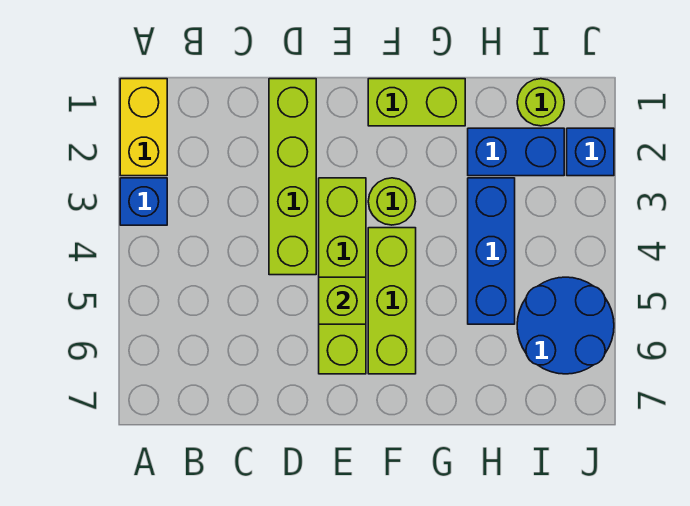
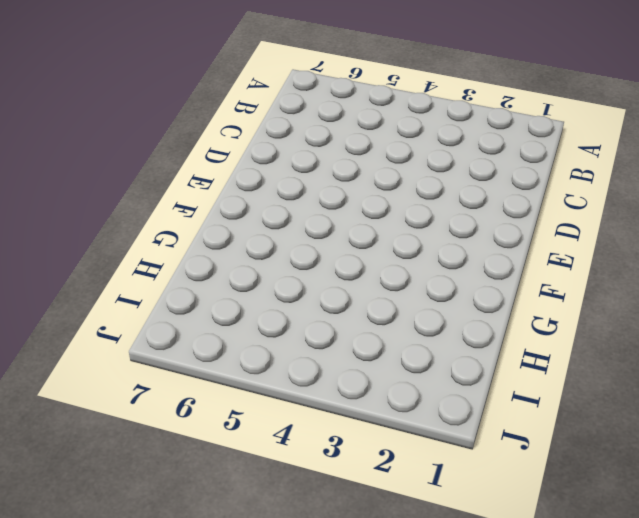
none -> yellow 1x2 brick [120,79,167,176]
none -> blue 1x1 brick [120,178,167,225]
none -> lime 1x4 brick [269,79,316,275]

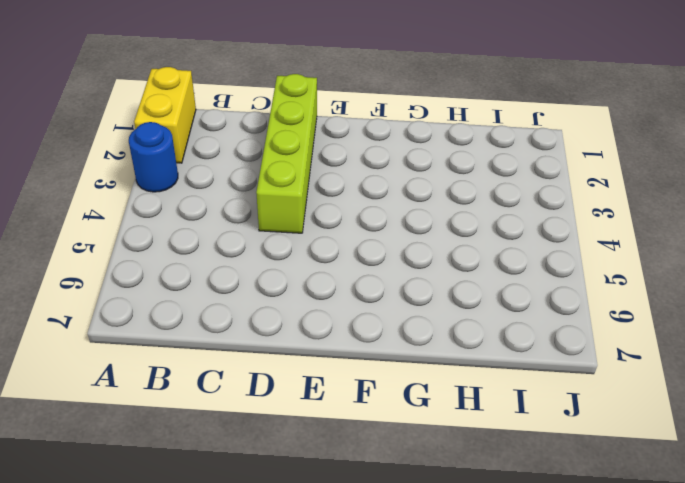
blue 1x1 round brick [129,122,178,192] -> blue 1x1 brick [120,178,167,225]
none -> lime 1x4 brick [319,178,366,374]
none -> lime 1x2 brick [368,79,465,126]
none -> lime 1x1 round brick [368,178,416,225]

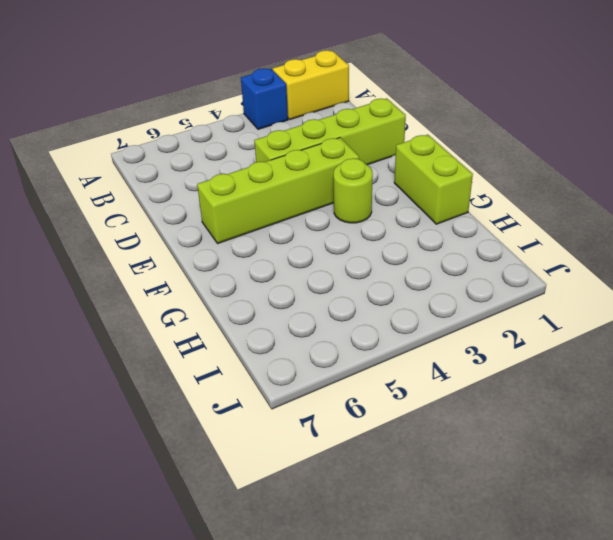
none -> lime 1x3 brick [368,228,416,374]
none -> blue 1x2 brick [468,128,564,176]
none -> blue 1x3 brick [468,178,515,324]

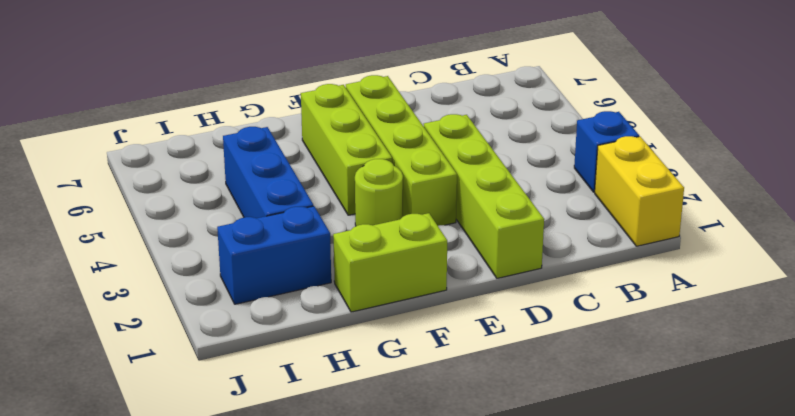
none -> lime 1x1 round brick [517,79,564,126]
none -> blue 2x2 round brick [517,277,614,374]
none -> blue 1x1 brick [567,128,614,176]

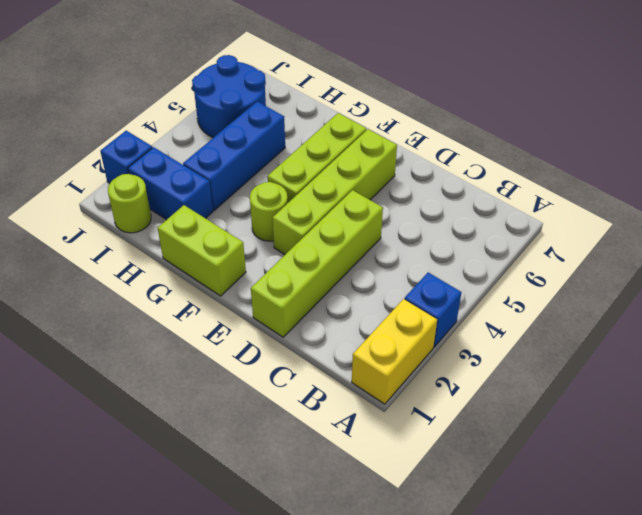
none -> lime 1x1 brick [319,277,366,324]

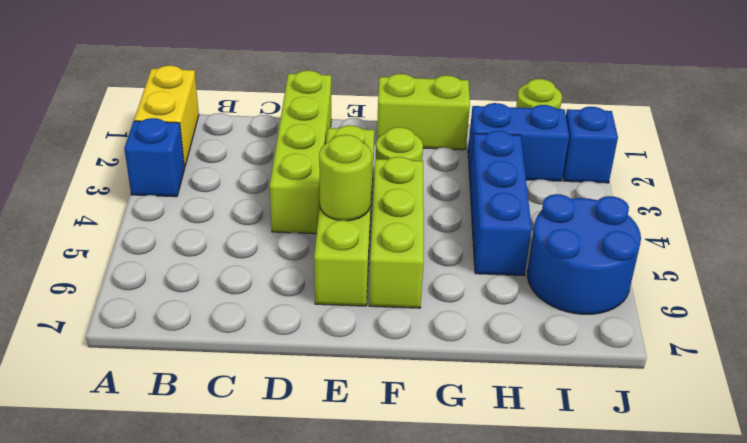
lime 1x1 round brick [319,135,372,221] -> lime 1x1 brick [319,277,366,324]

